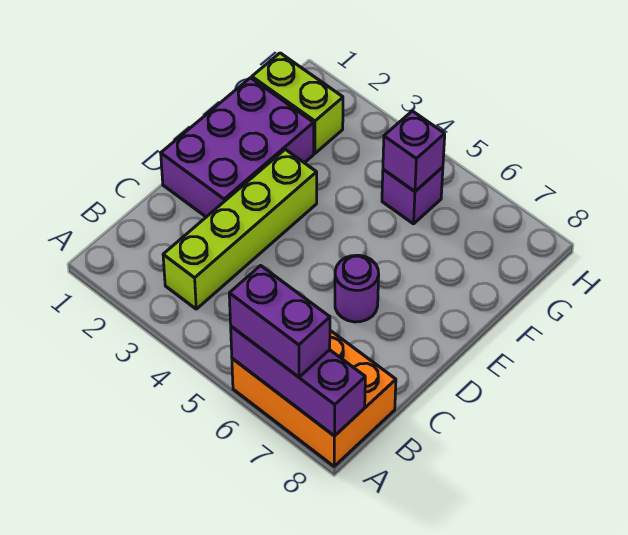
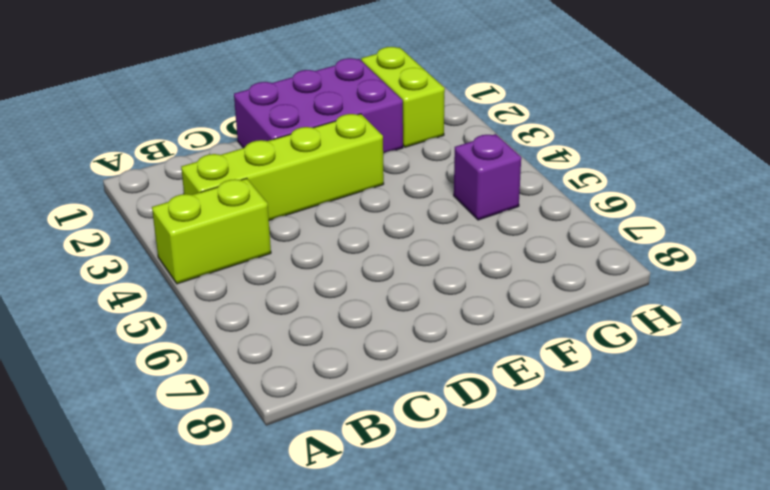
lime 1x2 brick [152,178,271,284] -> none
none -> orange 2x3 brick [232,331,396,466]
none -> purple 1x1 round brick [335,255,379,322]

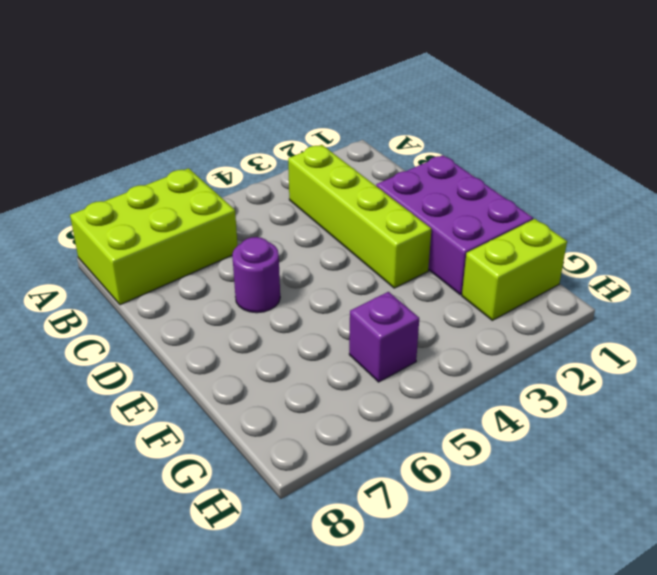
lime 2x3 brick [70,168,238,305] -> orange 2x3 brick [232,331,396,466]
none -> purple 1x3 brick [231,326,365,436]
none -> purple 1x1 brick [383,111,445,191]

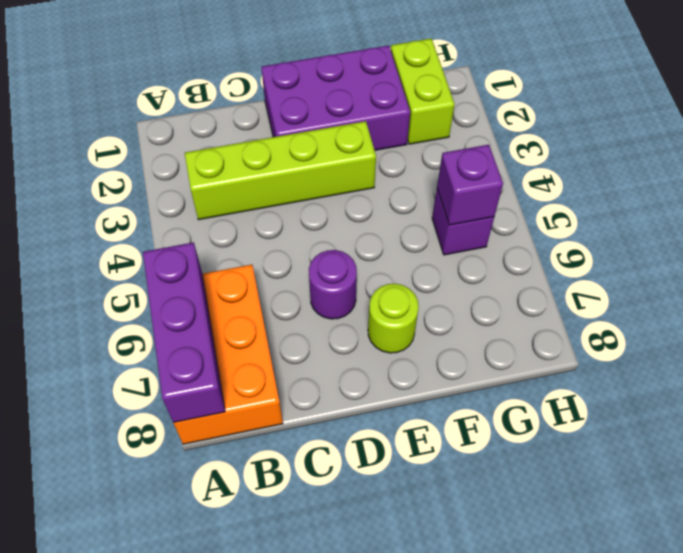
lime 1x1 round brick [368,284,419,353] -> none
none -> purple 1x2 brick [229,266,330,377]

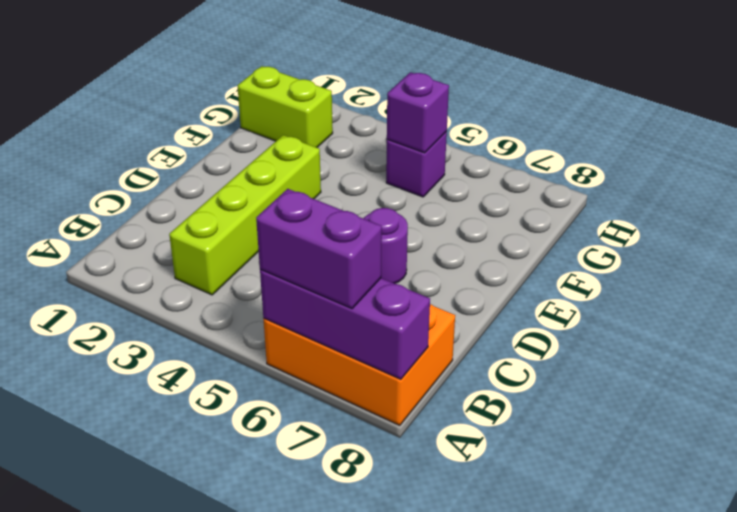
none -> purple 2x3 brick [161,78,314,217]

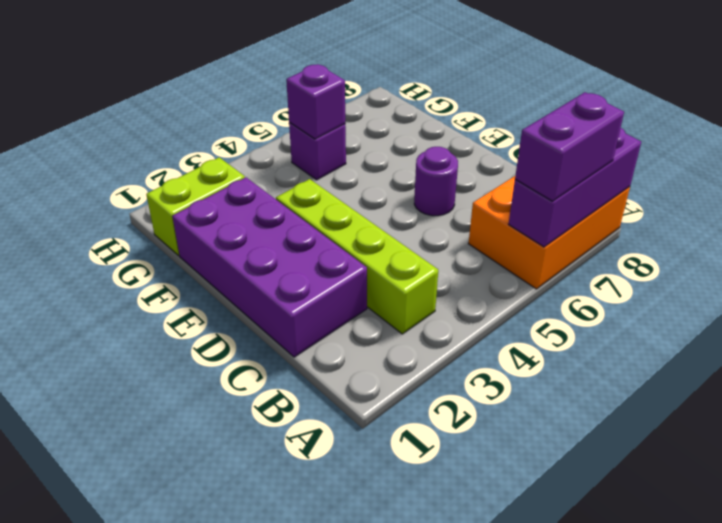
purple 2x4 brick [172,177,367,357] -> purple 2x3 brick [161,78,314,217]

